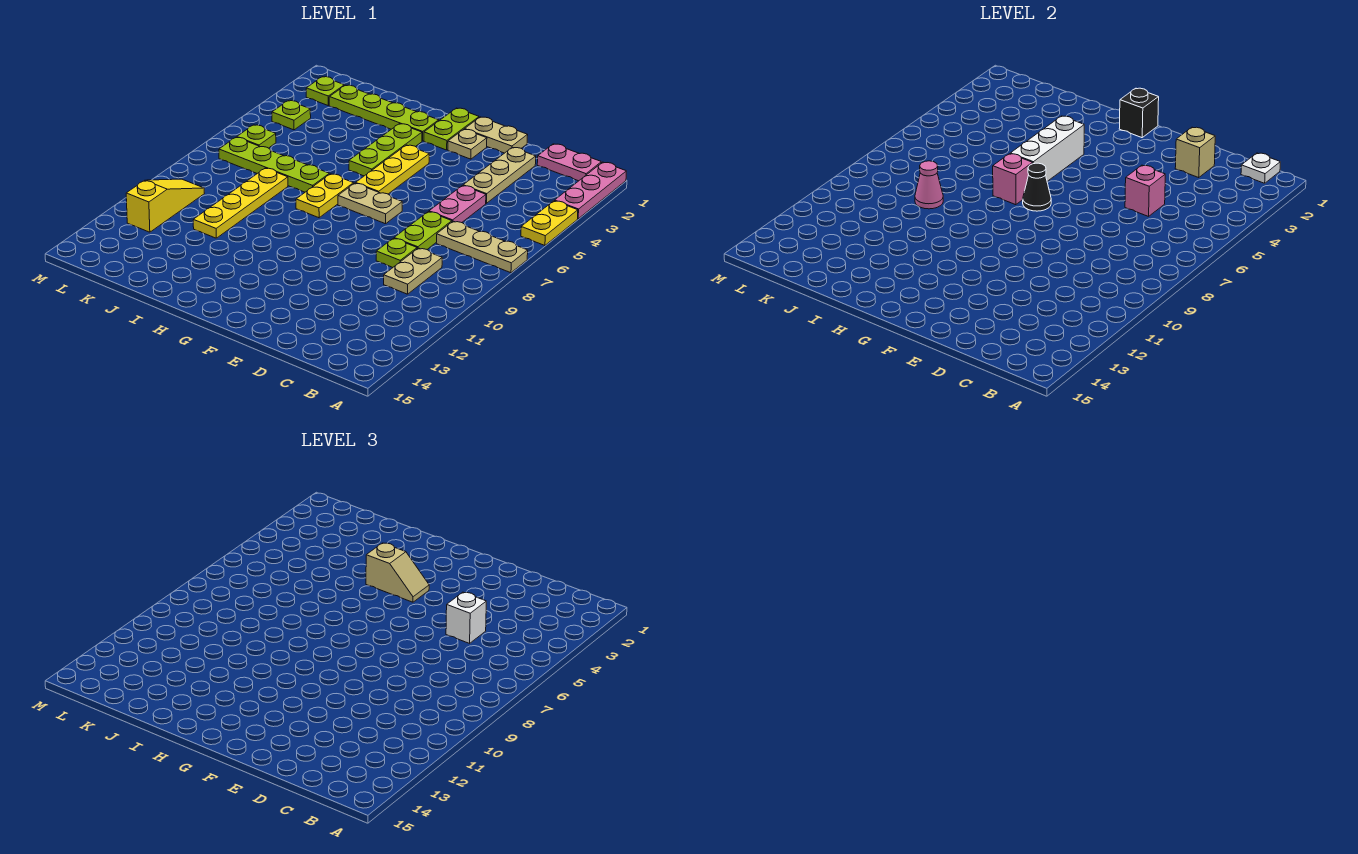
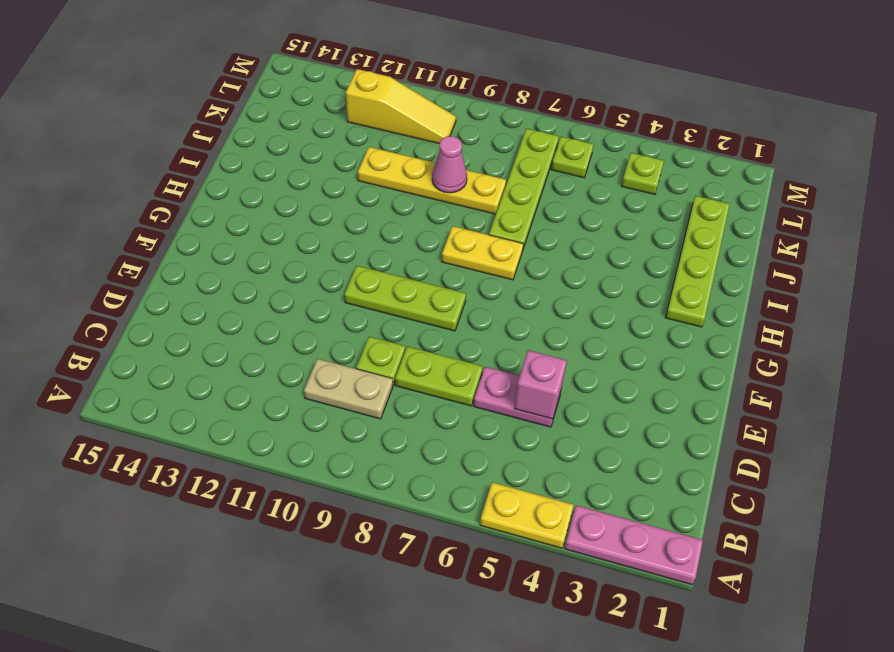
lime 1x3 plate [344,266,466,331] -> lime 1x3 plate moved to [349,124,422,176]
none -> tan 1x3 plate [436,221,528,273]
none -> pink 1x2 plate [537,144,601,181]
none -> tan 1x3 plate [463,147,536,203]
none -> tan 1x2 plate [465,117,528,153]

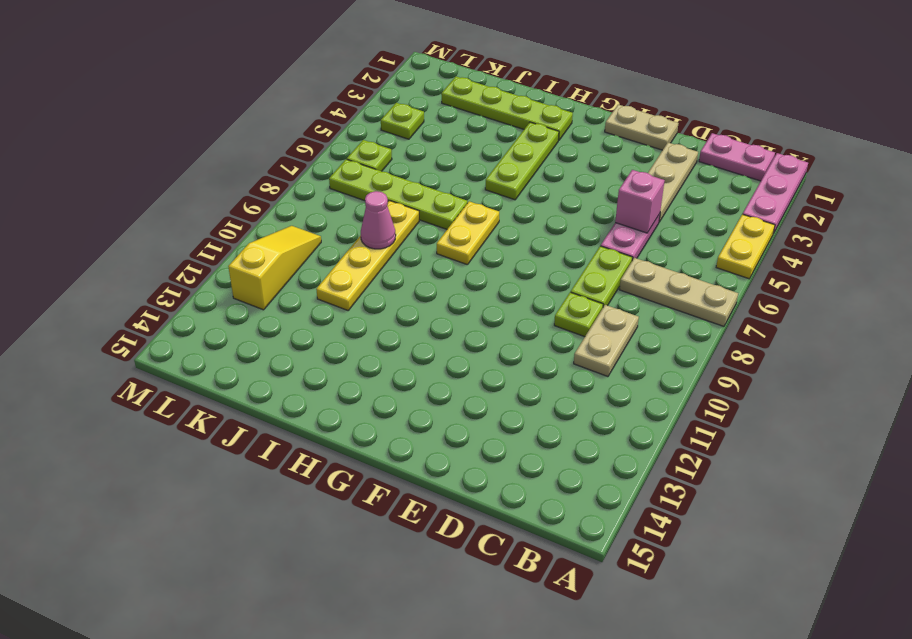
none -> tan 1x1 plate [448,129,487,159]
none -> tan 1x2 plate [338,183,402,224]
none -> lime 1x2 plate [424,108,479,150]
none -> yellow 1x3 plate [356,145,429,194]

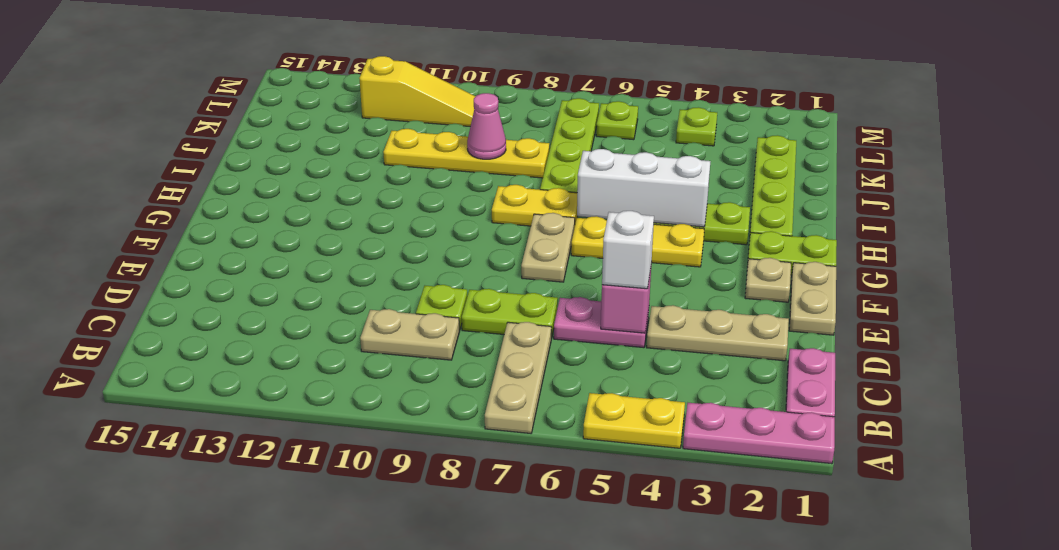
none -> lime 1x1 plate [306,77,344,105]
none -> white 1x1 plate [1241,153,1280,183]
none -> tan 1x1 brick [1175,127,1215,178]
none -> black 1x1 brick [1119,88,1159,138]

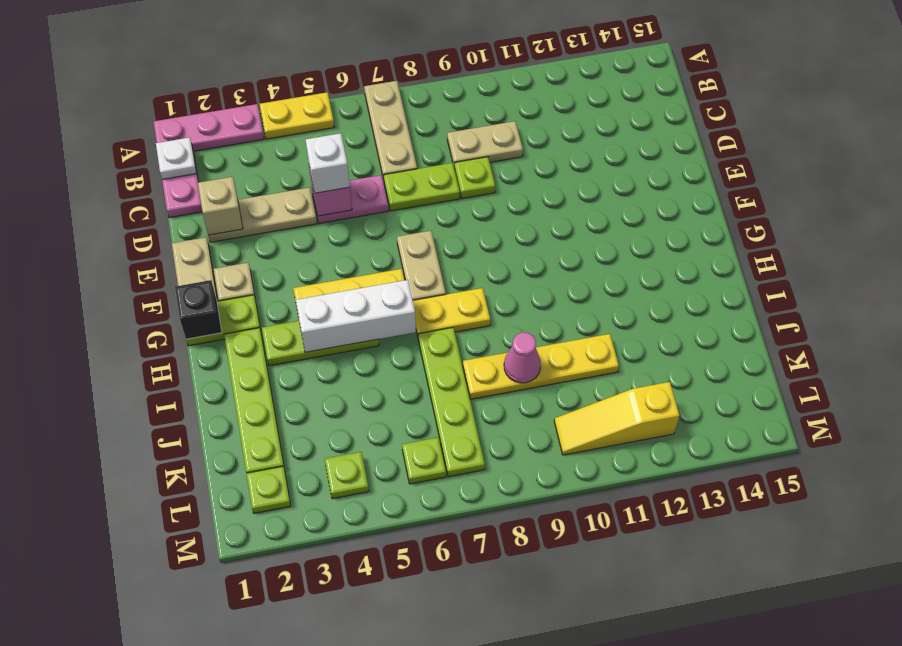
none -> black 1x1 cone [1023,163,1051,211]
none -> pink 1x1 brick [993,154,1033,205]
none -> tan 1x2 slope [366,543,429,602]

